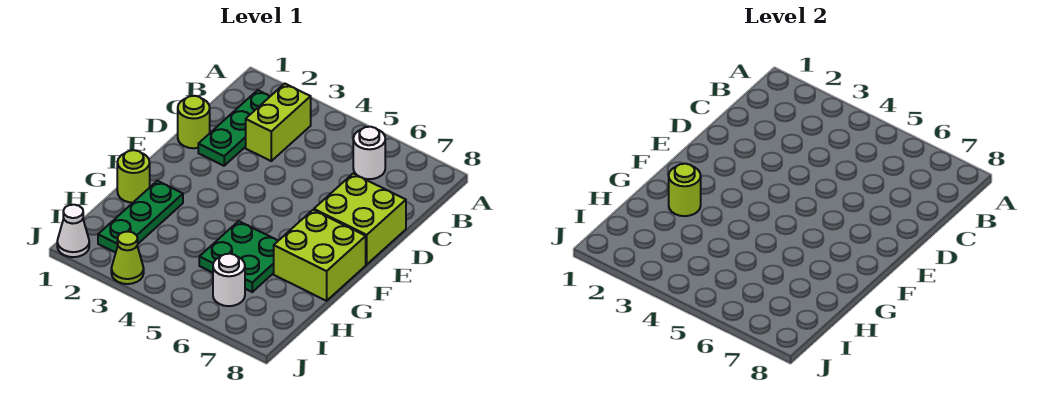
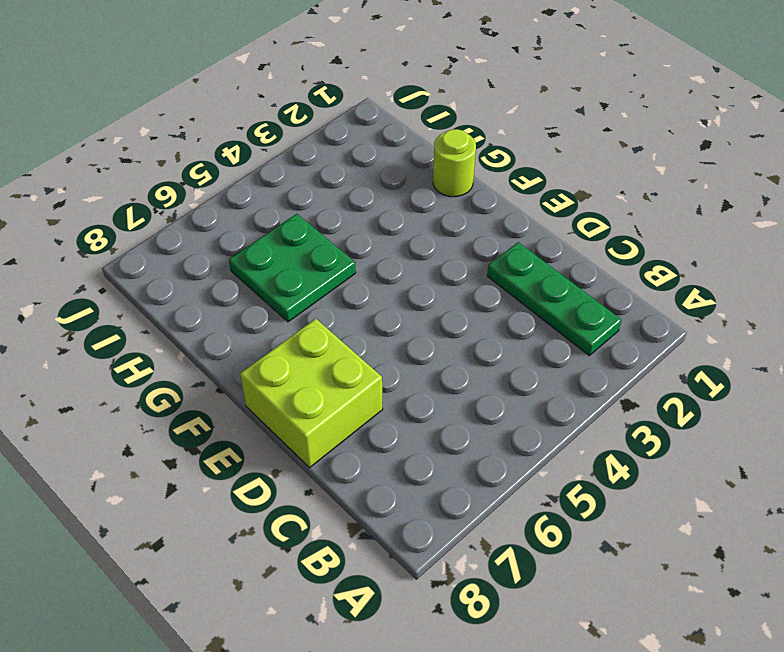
none -> lime 1x2 brick [246,84,311,161]
none -> white 1x1 round brick [353,127,385,179]
none -> lime 1x1 round brick [178,96,210,148]

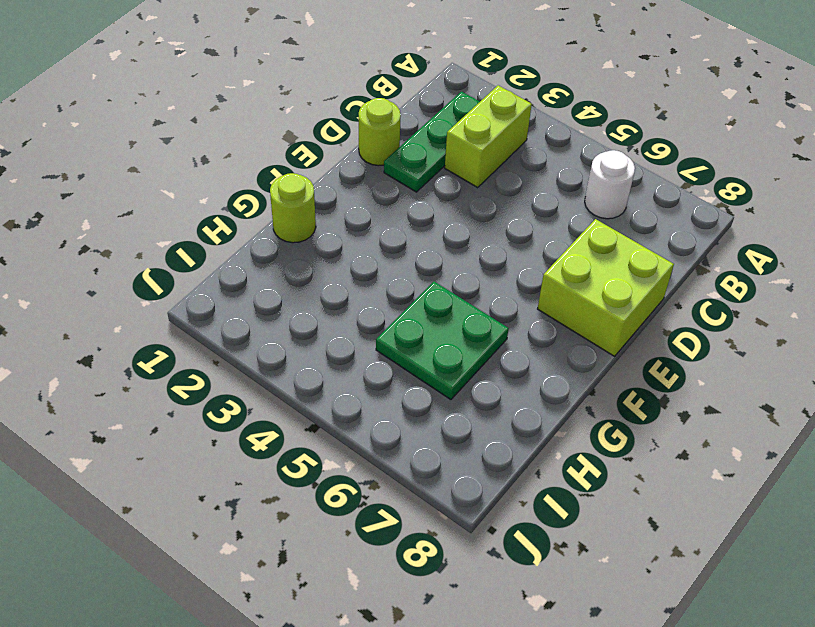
none -> lime 2x2 brick [274,210,366,301]
none -> green 1x3 plate [98,181,183,253]
none -> white 1x1 round brick [213,254,245,306]

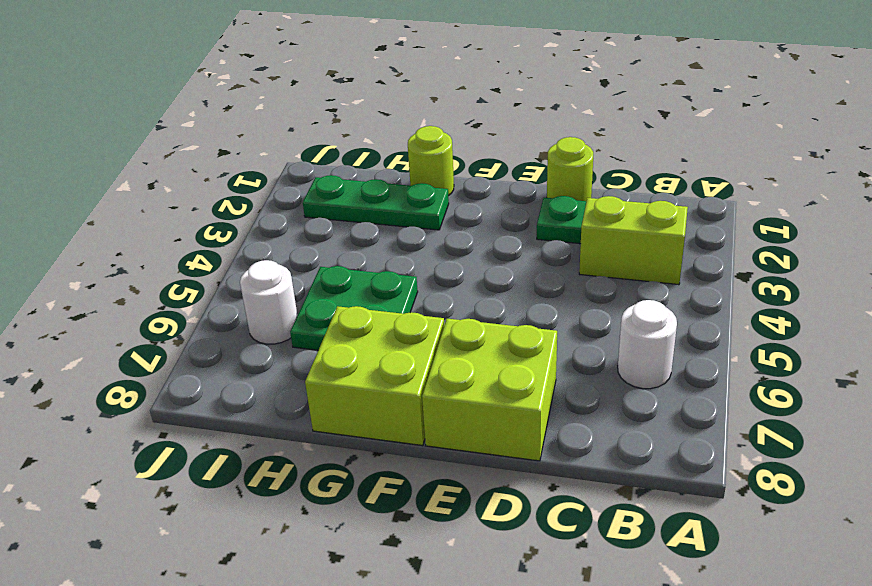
none -> white 1x1 cone [57,205,89,257]
none -> lime 1x1 cone [111,232,144,284]
none -> lime 1x1 round brick [669,164,701,216]

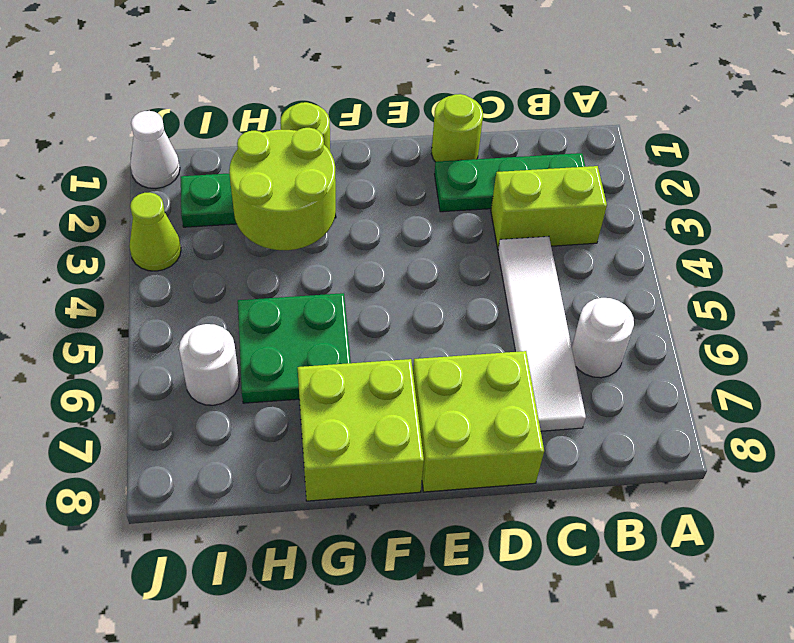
white 1x4 tile [498,236,586,431] -> none
lime 2x2 round brick [229,128,336,250] -> lime 1x1 round brick [669,164,701,216]

